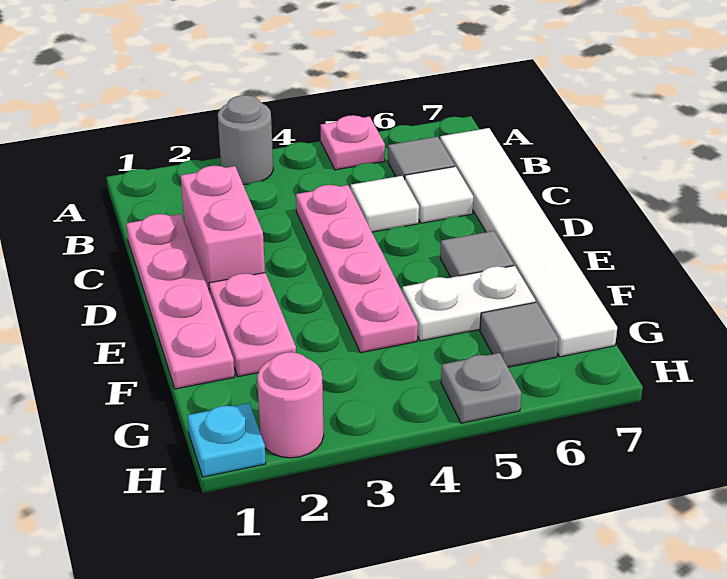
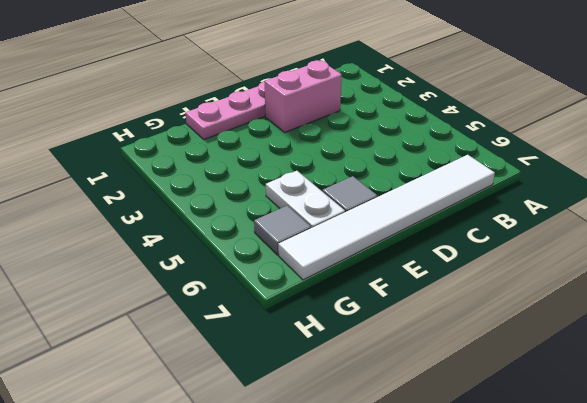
none -> grey 1x1 round brick [218,95,273,184]
none -> pink 1x1 plate [320,115,385,170]
none -> grey 1x1 tile [388,137,455,179]

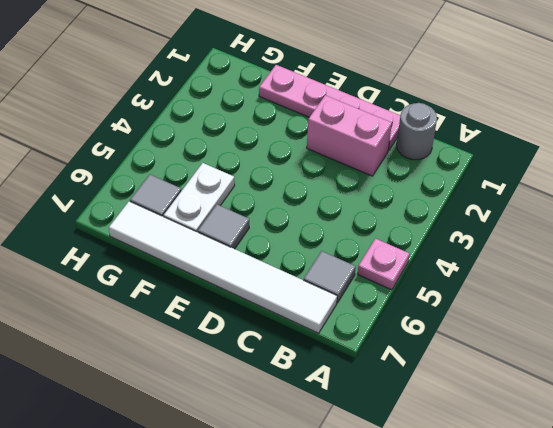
grey 1x1 round brick [397,103,437,160] -> grey 1x1 round brick moved to [218,95,273,184]
none -> pink 1x4 plate [296,185,418,353]
none -> white 1x1 tile [351,176,419,232]
none -> white 1x1 tile [405,166,473,223]

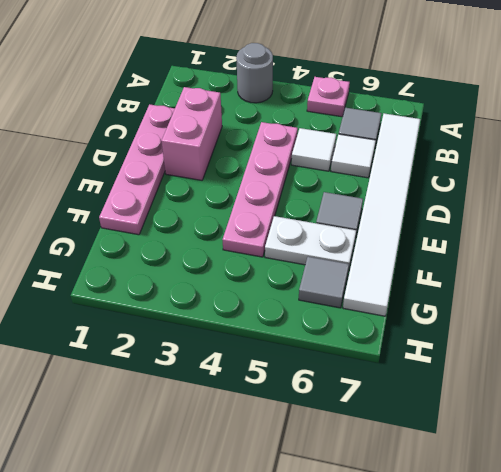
none -> pink 1x2 plate [209,273,296,377]
none -> cyan 1x1 plate [187,403,266,477]
none -> pink 1x1 round brick [257,352,324,458]

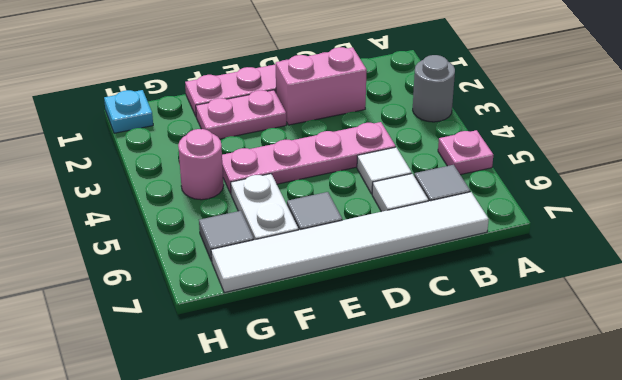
pink 1x1 round brick [178,129,224,200] -> pink 1x1 round brick moved to [257,352,324,458]
none -> grey 1x1 plate [441,353,521,423]

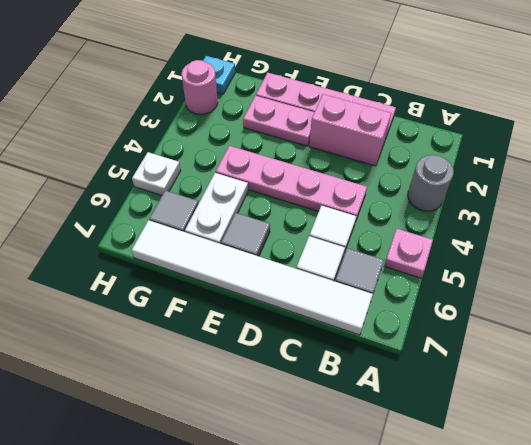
white 1x1 plate [132,152,181,195] -> grey 1x1 plate [441,353,521,423]

